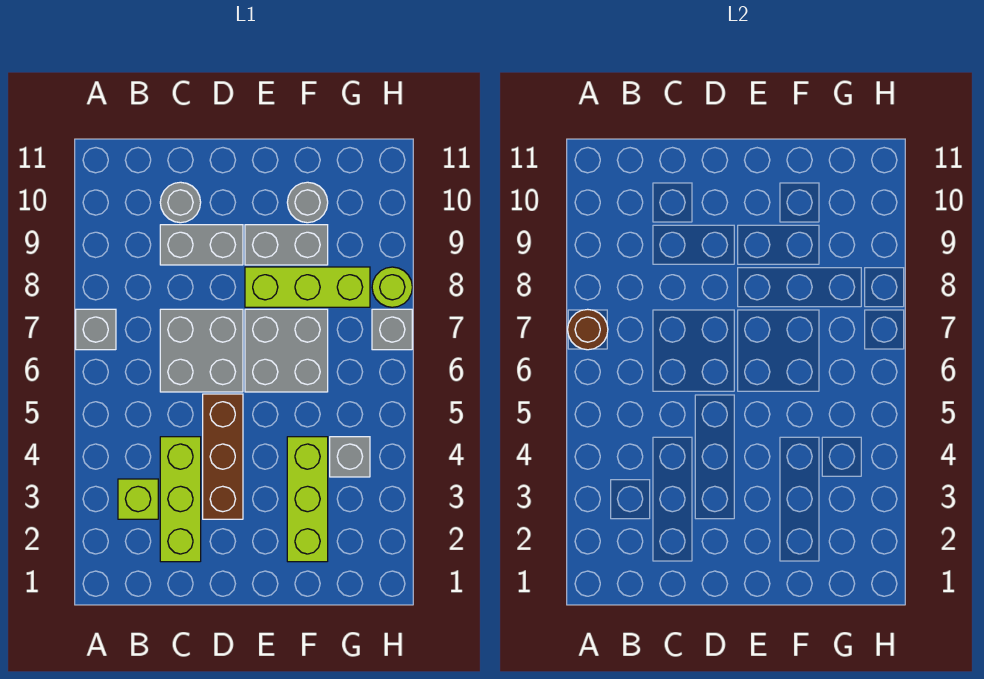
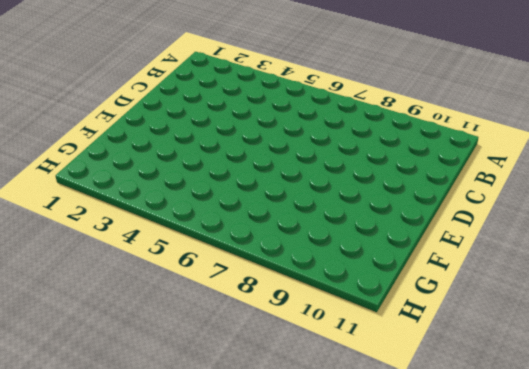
none -> grey 1x1 brick [76,309,116,350]
none -> lime 1x1 brick [118,479,158,519]
none -> lime 1x3 brick [160,437,201,562]

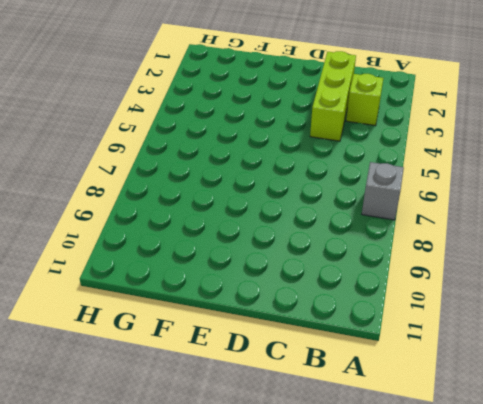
none -> grey 2x2 brick [160,309,243,392]
none -> grey 1x2 brick [160,225,243,265]
none -> grey 1x1 round brick [160,182,201,223]

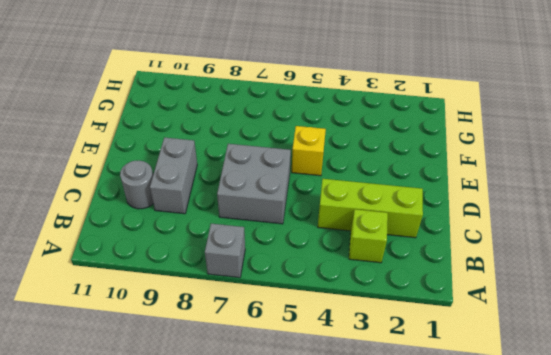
yellow 1x1 brick [292,126,326,176] -> none
none -> brown 1x3 brick [203,394,243,519]
none -> grey 2x2 brick [245,309,328,392]
none -> lime 1x3 brick [245,267,370,307]

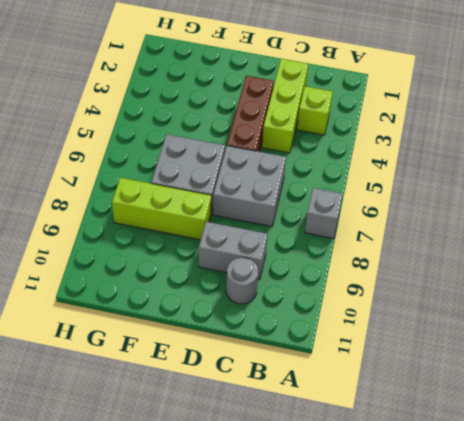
none -> grey 1x2 brick [245,225,328,265]
none -> lime 1x3 brick [287,437,328,562]
none -> grey 1x1 round brick [287,182,328,223]

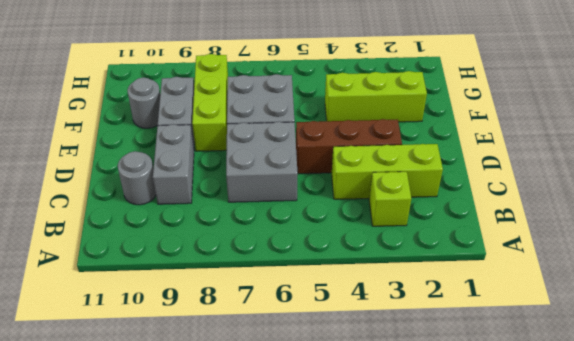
none -> grey 1x1 brick [76,309,116,350]
none -> grey 1x1 brick [330,437,370,477]
none -> grey 1x1 brick [372,309,412,350]

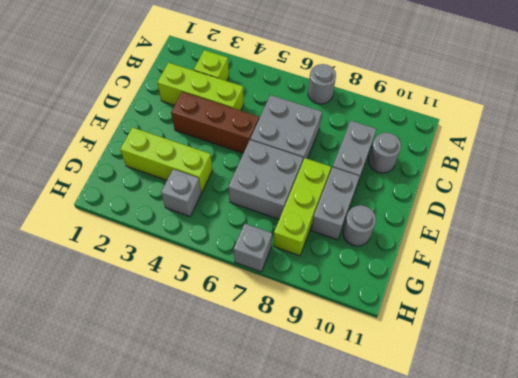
grey 1x1 round brick [308,64,336,104] -> grey 1x1 brick [76,309,116,350]
none -> lime 1x1 round brick [372,267,412,307]
none -> brown 1x1 round brick [568,309,608,350]

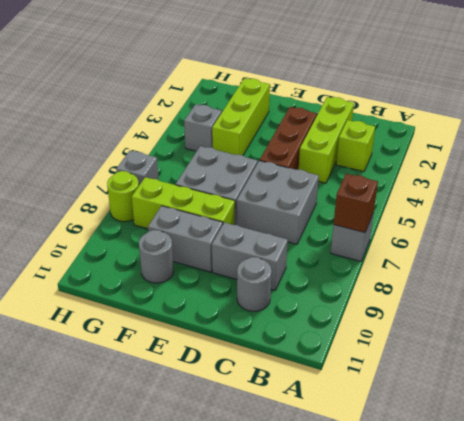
brown 1x1 brick [334,174,378,233] -> brown 1x1 round brick [568,309,608,350]

